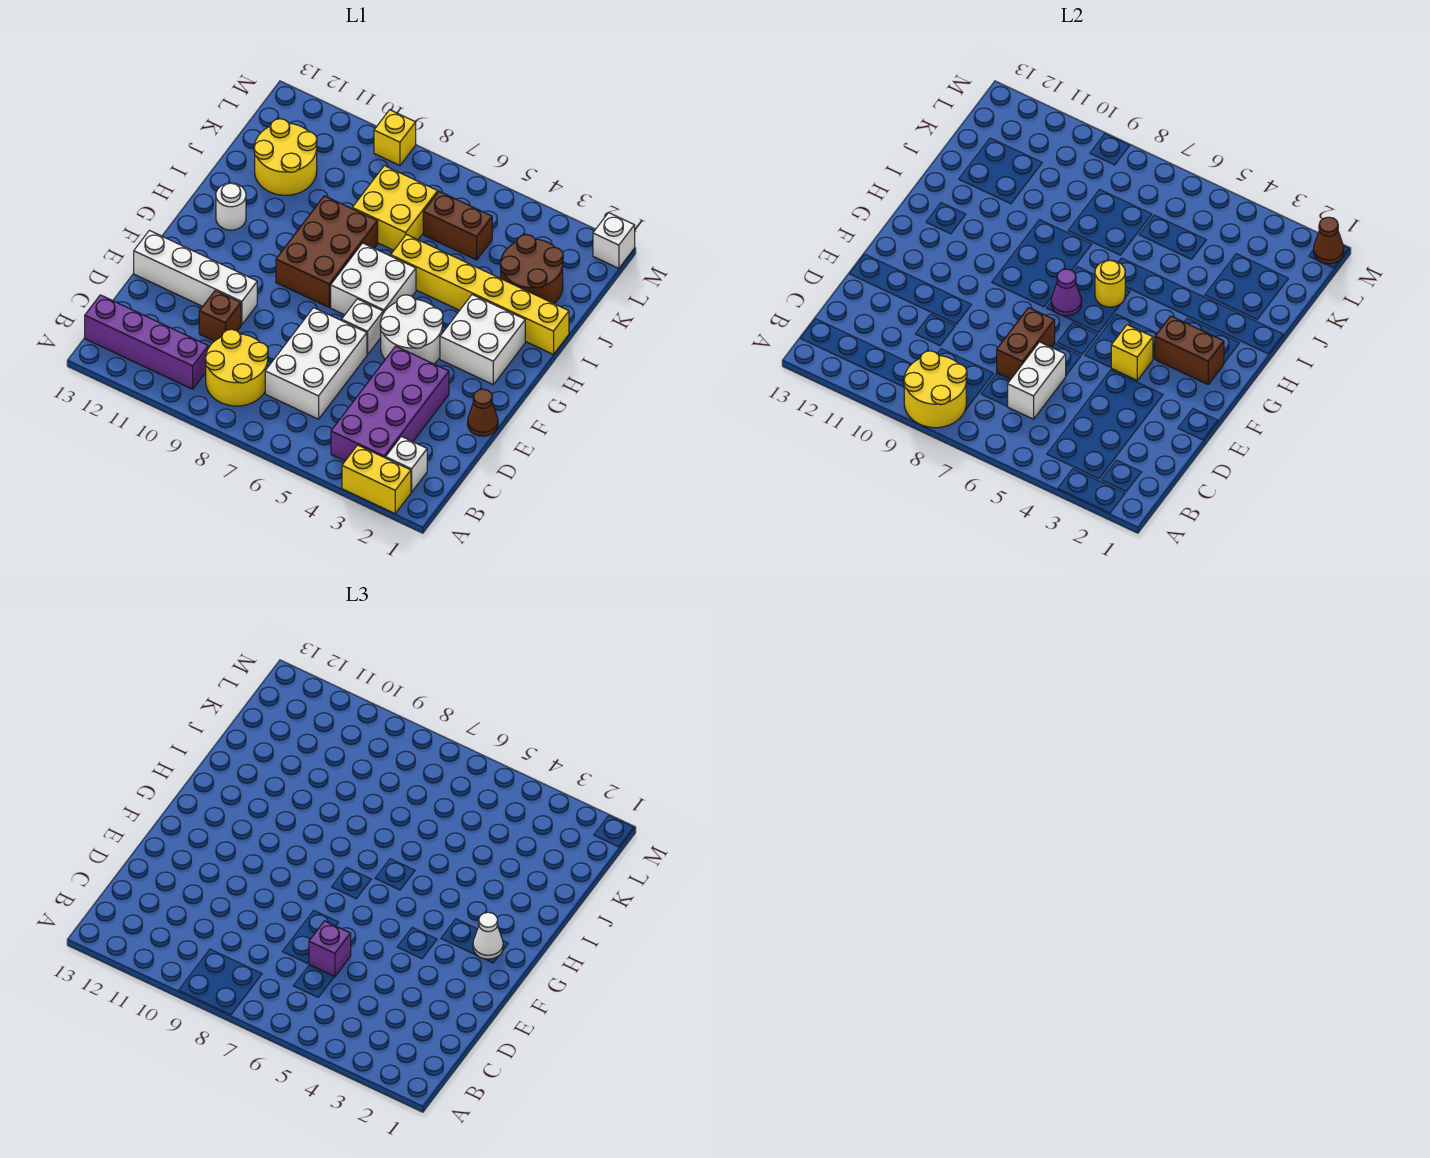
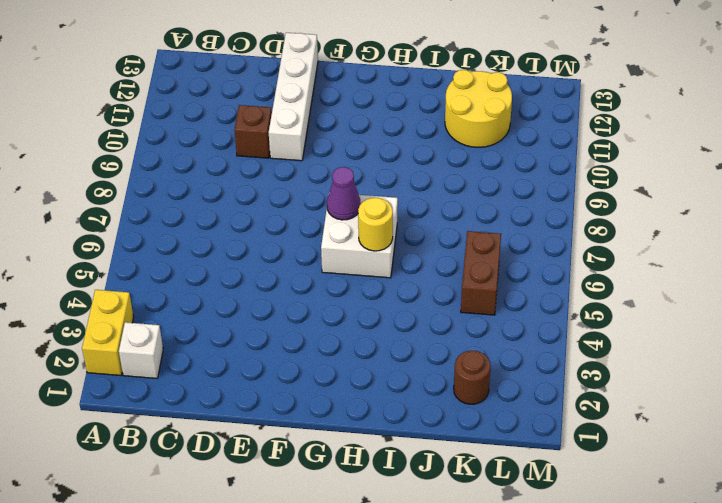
brown 1x1 round brick [454,351,491,404] -> brown 2x2 round brick [500,235,563,303]
none -> purple 2x4 brick [331,346,449,461]
none -> yellow 2x2 round brick [205,329,268,406]
none -> purple 1x4 brick [85,295,208,389]
none -> white 2x3 brick [265,308,367,419]

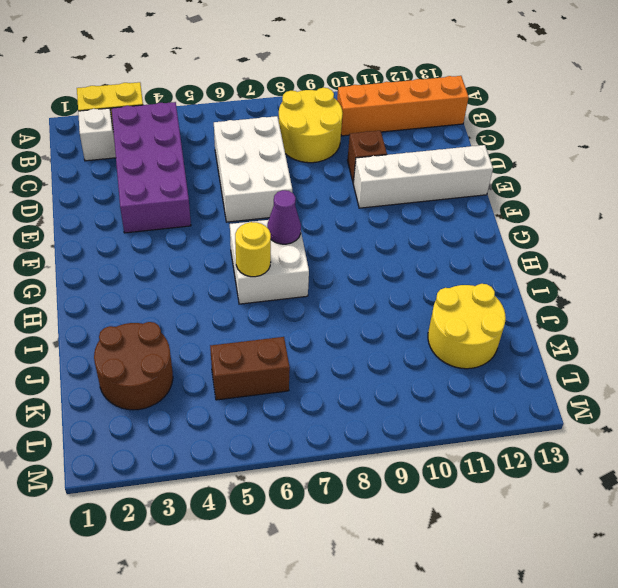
orange 1x4 brick [337,76,469,136] -> purple 1x4 brick [85,295,208,389]
none -> brown 1x1 cone [468,389,498,436]
none -> white 2x2 round brick [380,295,443,364]
none -> white 1x1 brick [342,299,383,355]
none -> white 2x2 brick [440,295,525,384]

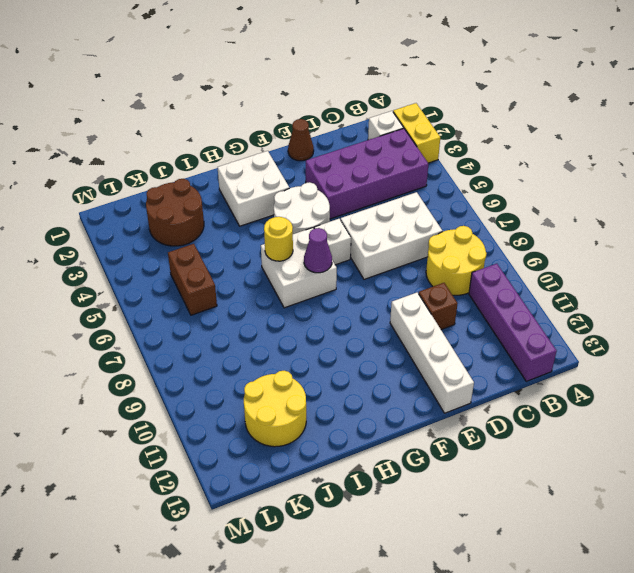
none -> brown 2x3 brick [276,196,378,307]
none -> white 1x1 round brick [216,183,246,230]
none -> yellow 1x6 brick [391,234,569,354]
none -> yellow 2x2 brick [352,166,438,250]

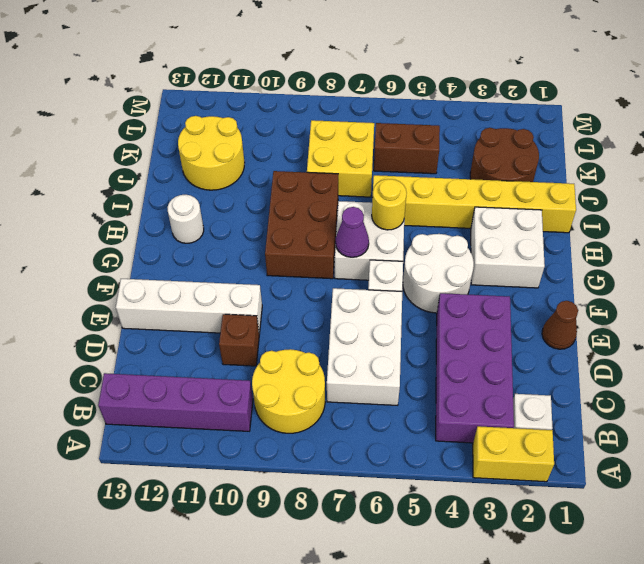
none -> white 1x1 brick [593,213,635,268]
none -> yellow 1x1 brick [374,110,416,165]
none -> yellow 2x2 round brick [904,351,967,428]
none -> white 1x2 brick [1008,342,1066,419]

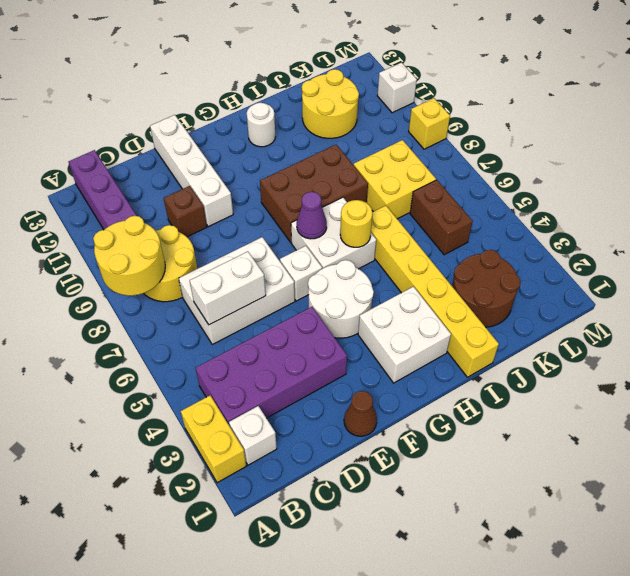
white 1x1 brick [377,63,417,113] -> white 1x1 brick moved to [593,213,635,268]
none -> brown 1x2 brick [997,308,1055,379]
none -> yellow 1x1 brick [1111,325,1153,380]
none -> brown 1x2 brick [1155,316,1224,384]
none -> brown 1x1 cone [1314,217,1344,264]

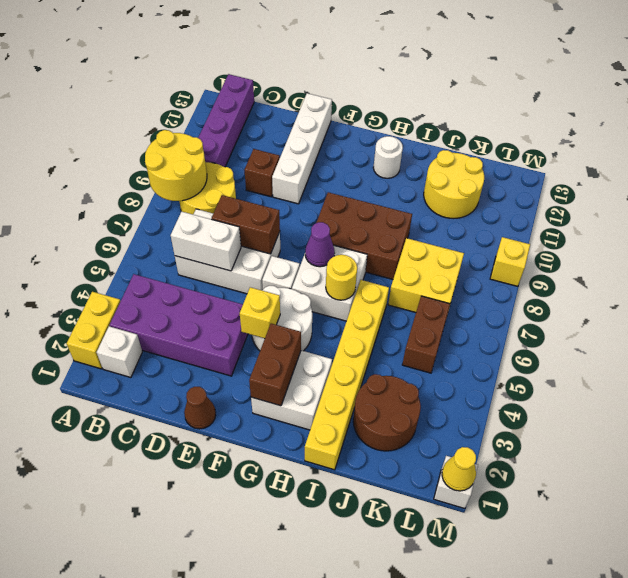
yellow 1x1 cone [442,447,476,491] -> brown 1x1 cone [1314,217,1344,264]
none -> purple 1x1 brick [309,921,351,977]
none -> white 1x1 cone [473,912,503,959]

